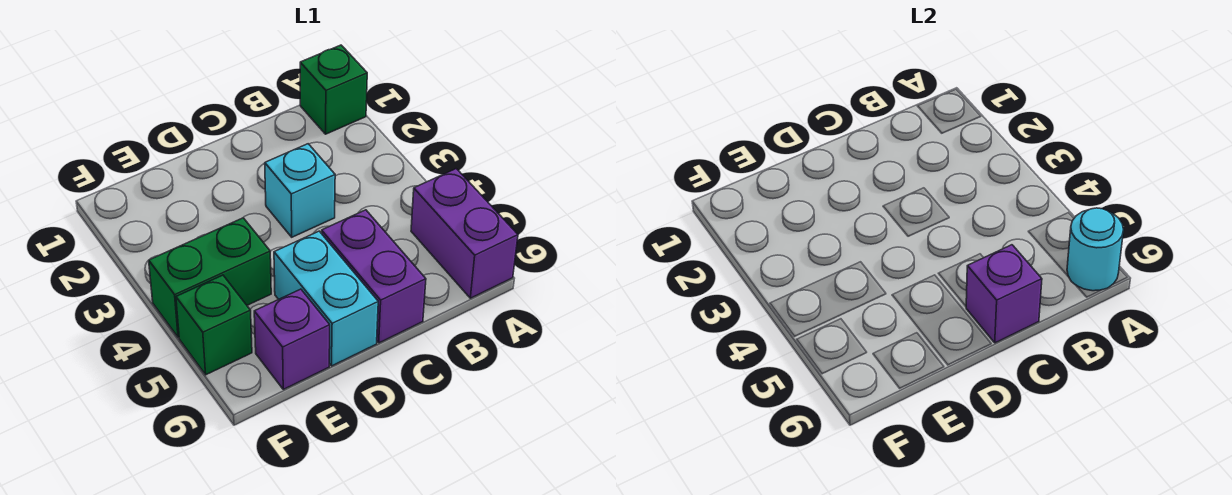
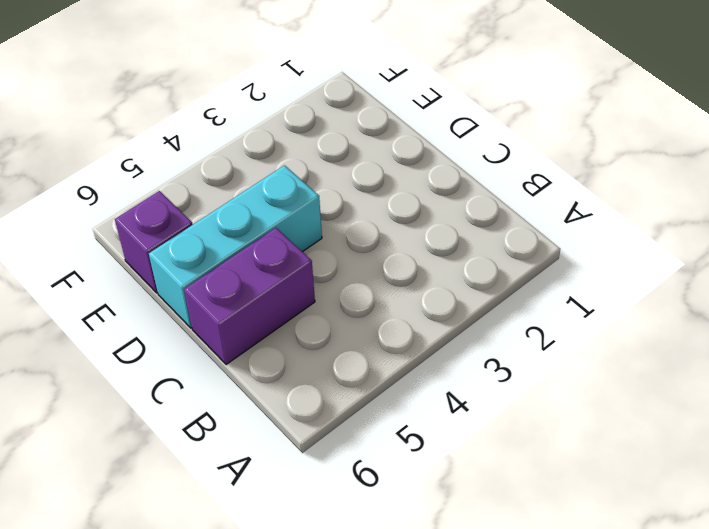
cyan 1x3 brick [149,165,322,328] -> cyan 1x2 brick [274,231,378,366]
none -> green 1x1 brick [300,45,367,134]
none -> purple 1x2 brick [411,169,518,298]

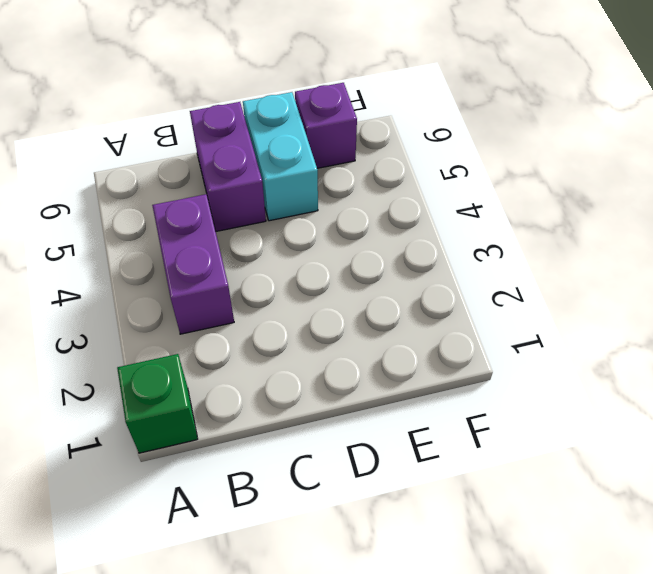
purple 1x2 brick [152,194,234,334] -> purple 1x2 brick moved to [411,169,518,298]
none -> cyan 1x1 brick [265,144,335,237]
none -> green 1x2 brick [149,218,271,337]

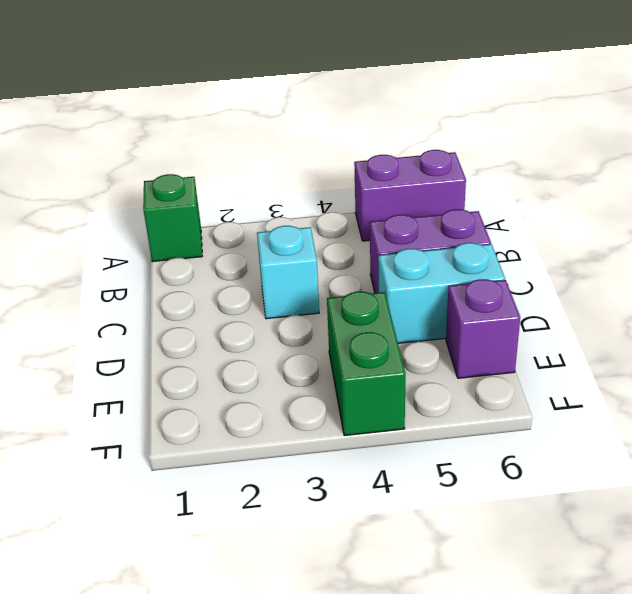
none -> green 1x1 brick [176,275,252,375]
none -> cyan 1x1 round brick [1067,208,1124,291]

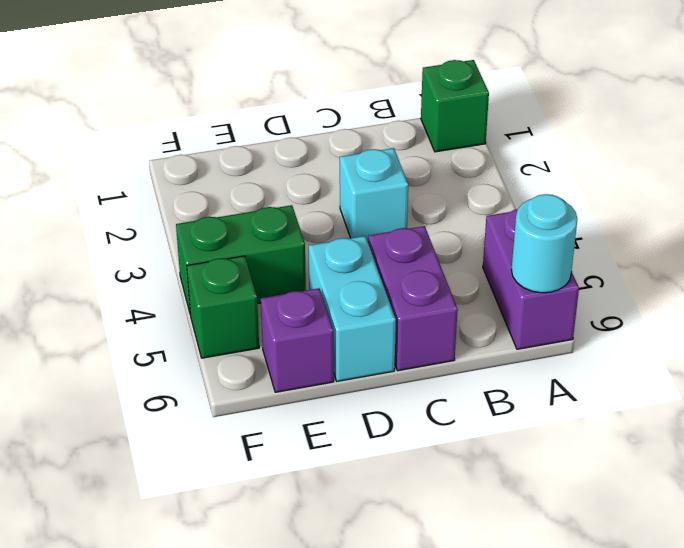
none -> purple 1x1 brick [966,245,1042,343]

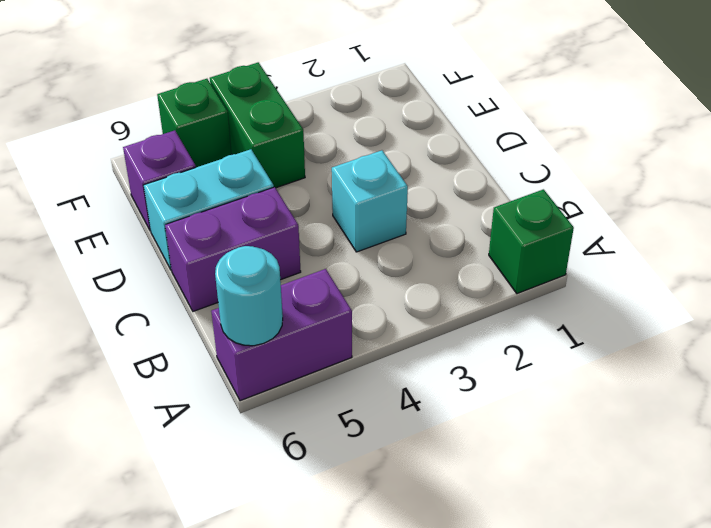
none -> purple 1x1 brick [966,245,1042,343]

